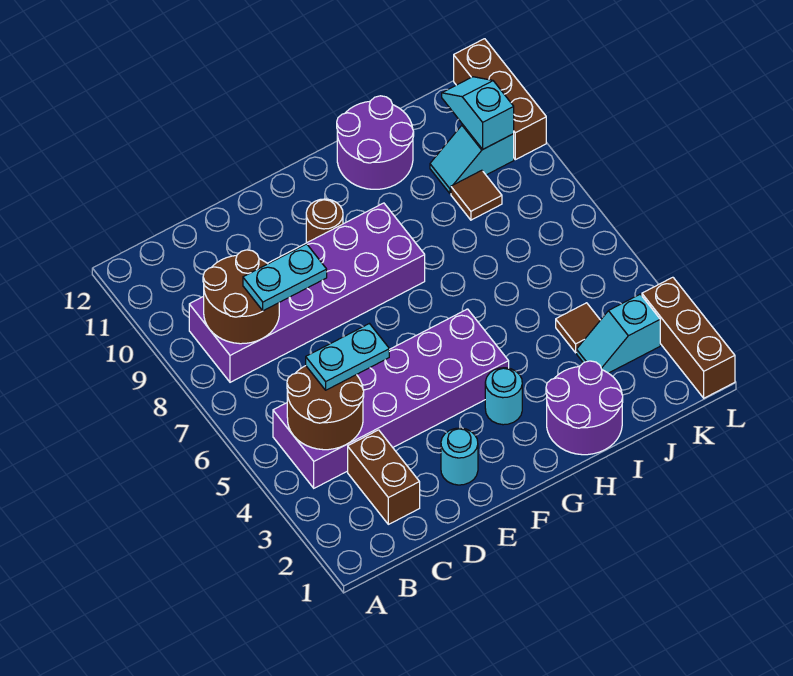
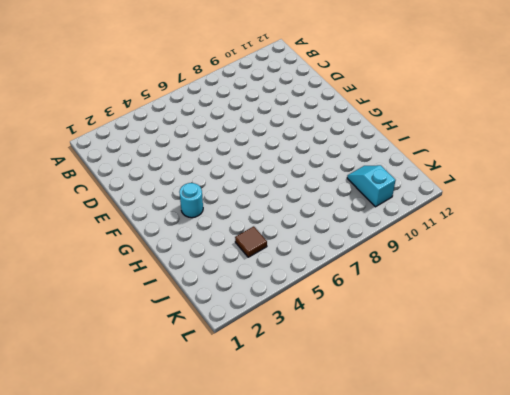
none -> purple 2x6 brick [273,309,509,488]
none -> purple 2x6 brick [189,203,425,382]
none -> brown 1x2 brick [348,430,420,524]

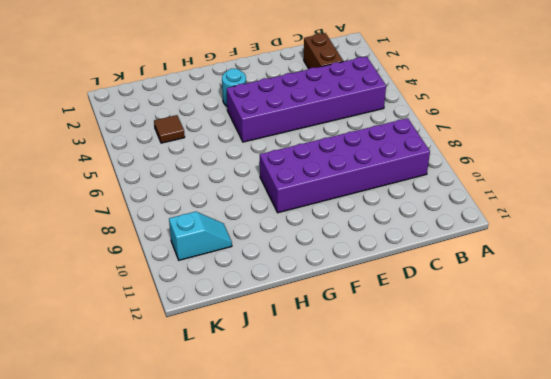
none -> cyan 1x1 round brick [441,428,478,485]
none -> brown 1x1 round brick [306,199,343,242]
none -> purple 2x2 round brick [546,361,623,455]

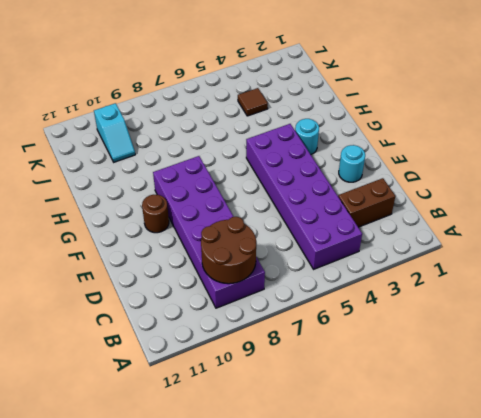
none -> purple 2x2 round brick [546,361,623,455]
none -> purple 2x2 round brick [337,96,414,189]
none -> cyan 1x2 slope [577,294,660,373]

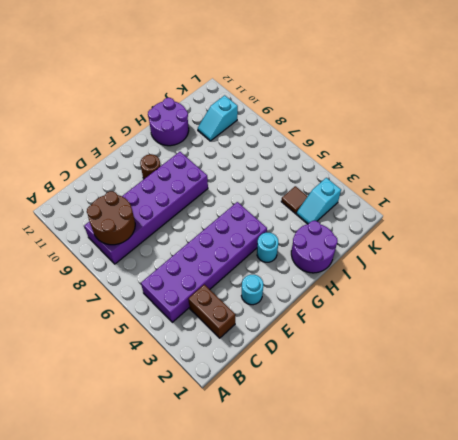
none -> brown 1x1 tile [451,170,502,220]
none -> brown 1x3 brick [642,277,735,398]
none -> brown 1x3 brick [454,39,546,160]

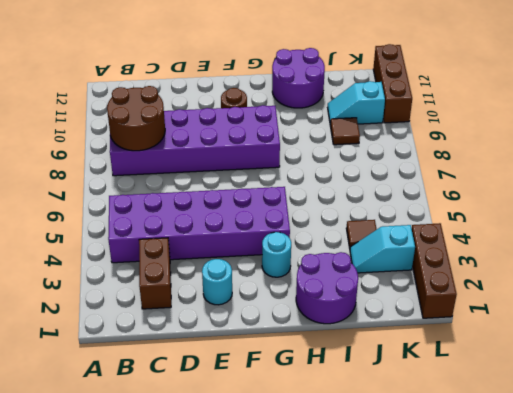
none -> brown 2x2 round brick [287,366,364,450]
none -> cyan 1x2 slope [442,77,514,149]
none -> cyan 1x2 plate [306,324,389,390]

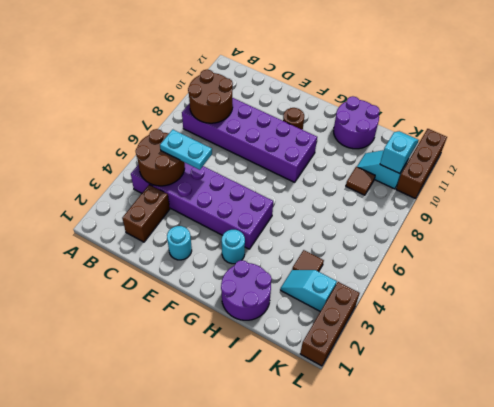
none -> cyan 1x2 plate [243,244,327,311]

